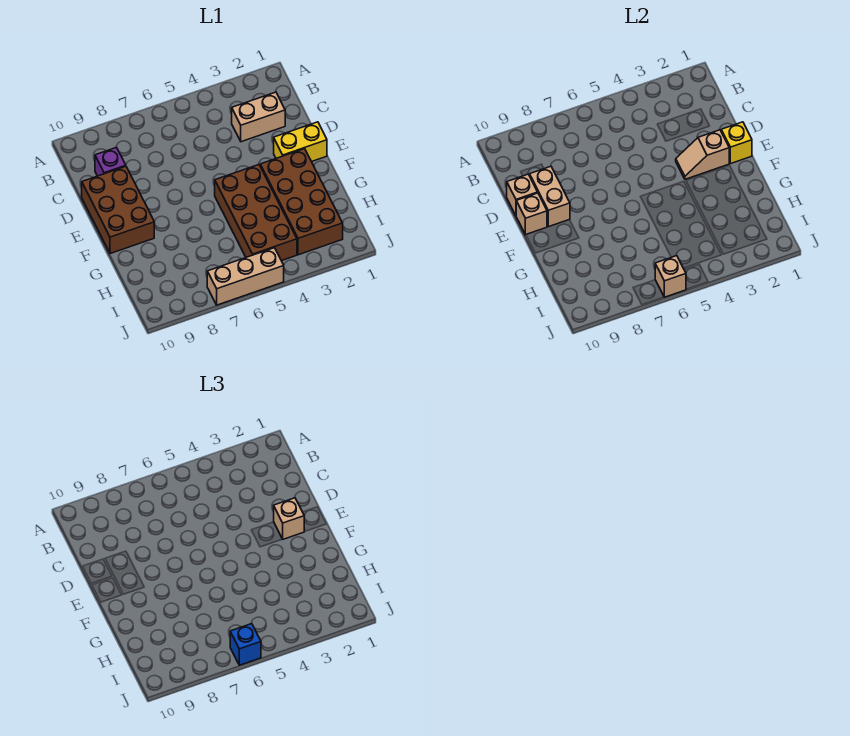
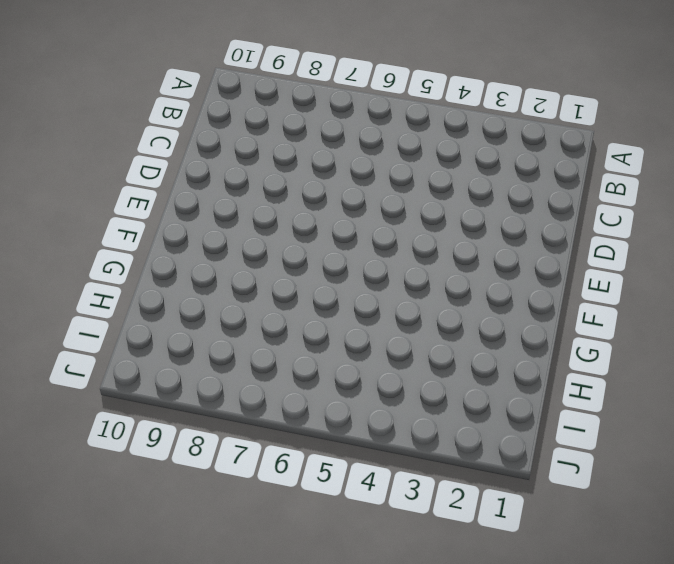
none -> tan 1x2 brick [232,92,285,142]
none -> purple 1x1 brick [95,147,126,176]
none -> brown 2x3 brick [82,166,154,254]

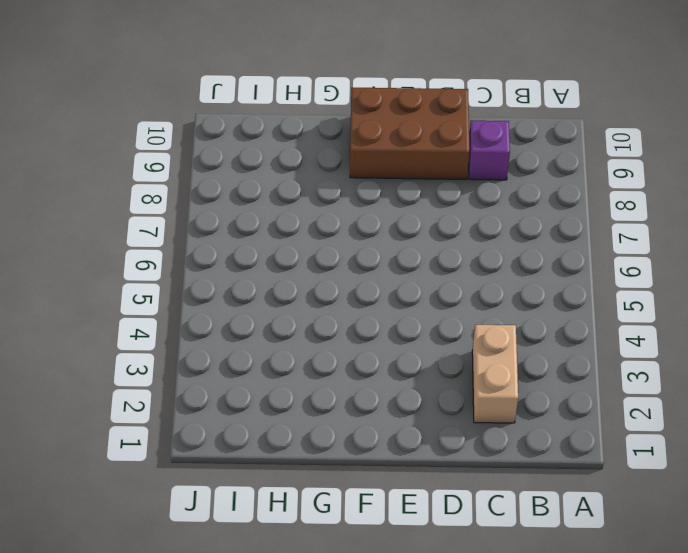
none -> yellow 1x2 brick [274,122,327,162]
none -> brown 2x4 brick [260,149,343,255]
none -> brown 2x4 brick [215,165,297,261]

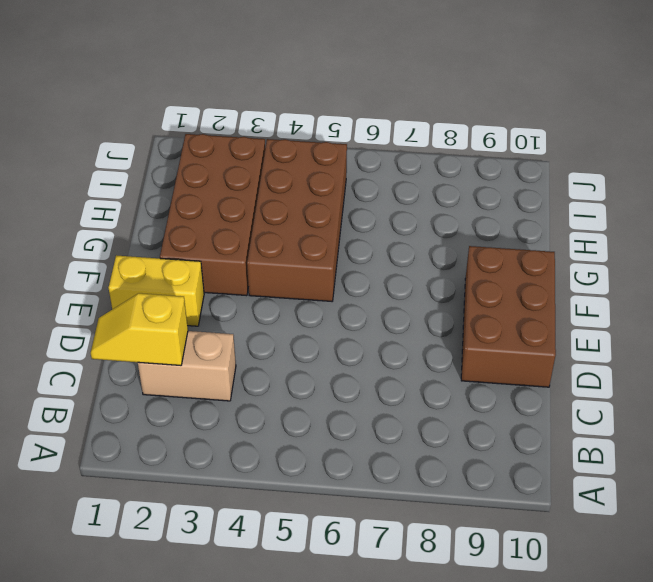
yellow 1x2 slope [91,293,188,366] -> none
none -> purple 1x1 brick [95,147,126,176]
none -> tan 1x3 brick [207,248,284,305]
none -> tan 1x2 brick [530,166,570,227]

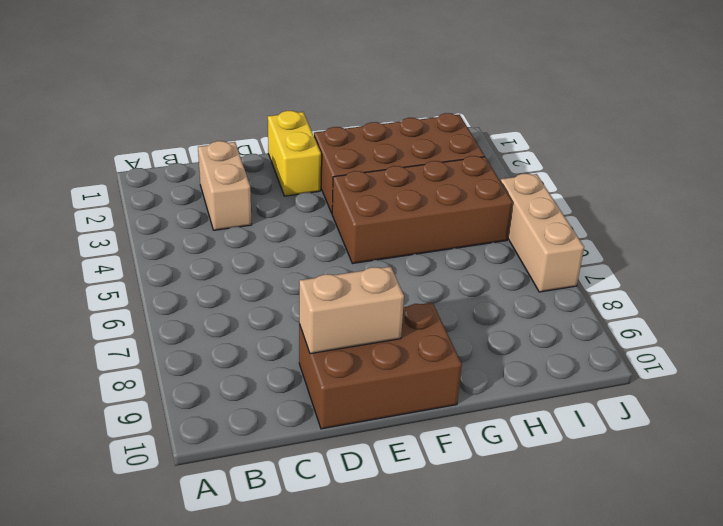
none -> purple 1x1 brick [95,147,126,176]
none -> tan 1x1 brick [507,174,538,215]
none -> yellow 1x1 brick [721,122,752,164]

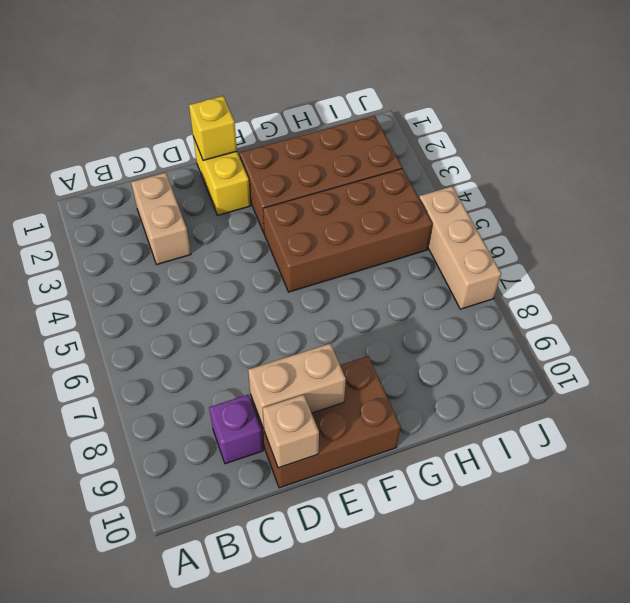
none -> tan 1x2 slope [676,130,729,179]
none -> tan 1x1 brick [516,193,547,235]
none -> tan 1x1 brick [655,255,686,297]

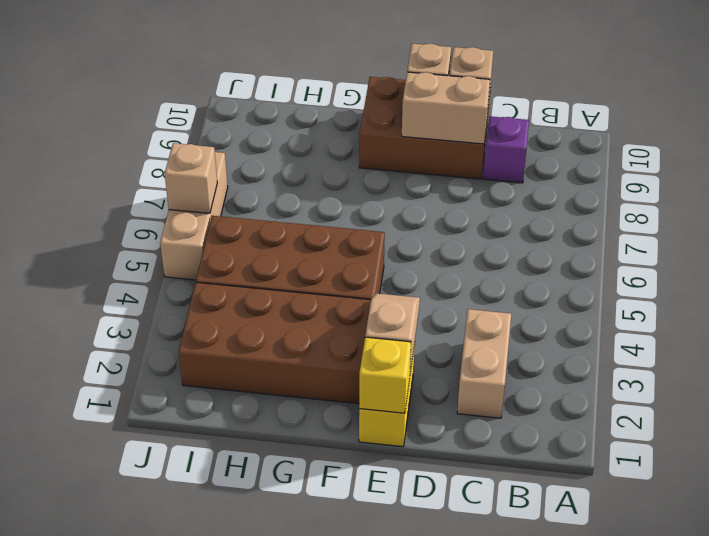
none -> tan 1x1 brick [274,498,304,539]
none -> blue 1x1 brick [230,623,261,665]

